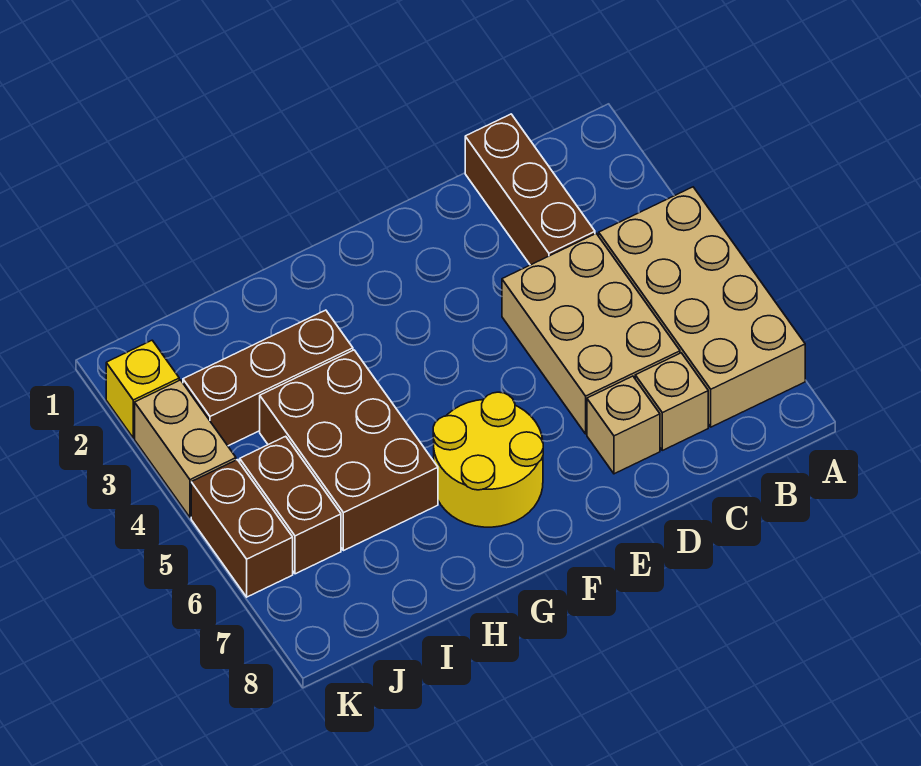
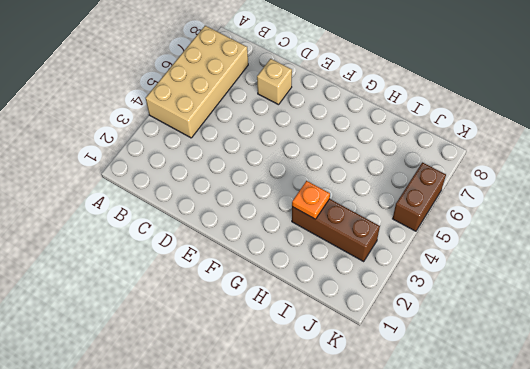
orange 1x1 plate [292,181,330,219] -> none
none -> brown 1x3 brick [465,114,595,265]
none -> tan 2x3 brick [502,234,680,434]
none -> tan 1x1 brick [635,353,708,450]

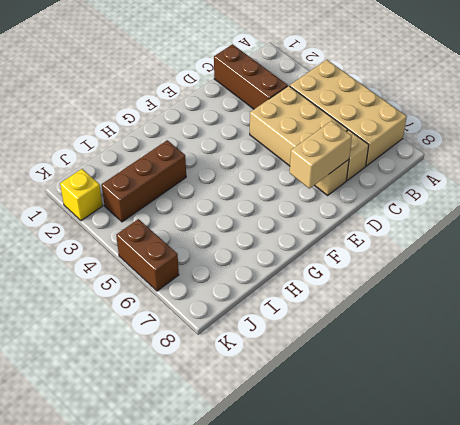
tan 1x2 brick [290,121,352,189] -> tan 1x2 brick turned to [135,380,236,517]
none -> yellow 2x2 round brick [433,392,543,527]
none -> brown 2x3 brick [260,350,438,551]
none -> brown 1x2 brick [240,436,341,574]

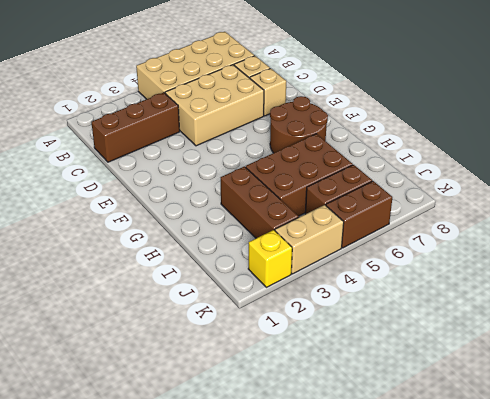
brown 2x2 round brick [270,96,328,153] -> yellow 2x2 round brick [433,392,543,527]

